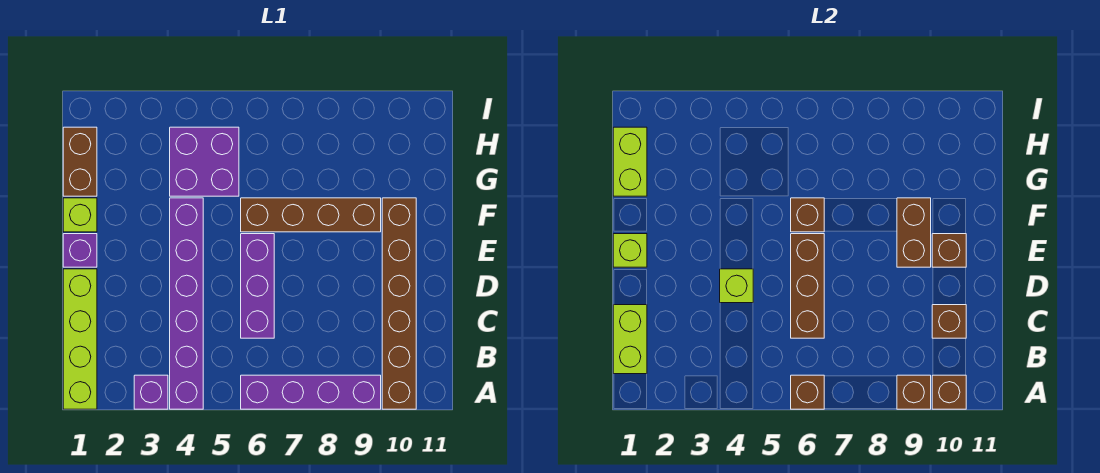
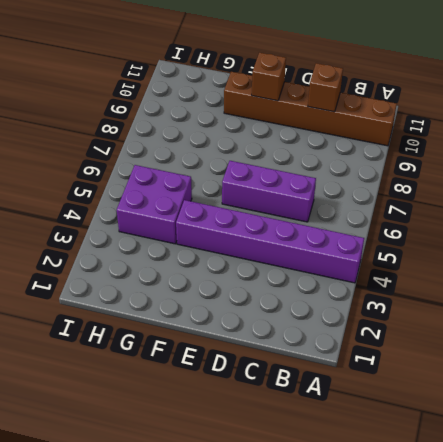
none -> lime 1x4 brick [63,269,97,409]
none -> purple 1x1 brick [134,375,168,409]
none -> purple 1x4 brick [241,375,381,409]

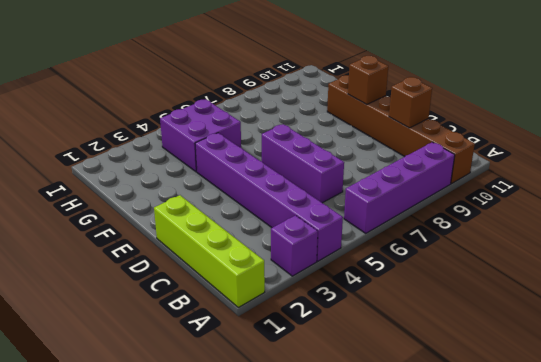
none -> purple 1x1 brick [63,234,97,267]
none -> lime 1x1 brick [63,198,97,232]
none -> brown 1x4 brick [241,198,381,232]

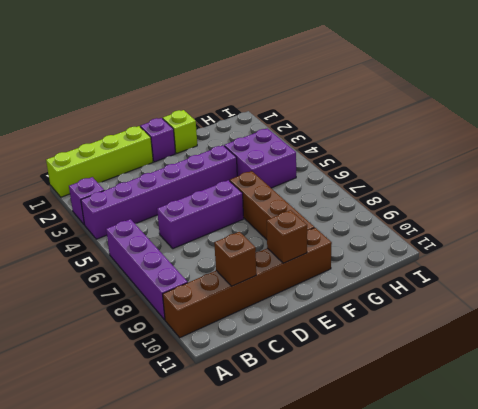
none -> brown 1x2 brick [63,127,97,196]
none -> brown 1x1 brick [791,375,824,409]
none -> brown 1x1 brick [897,375,931,409]

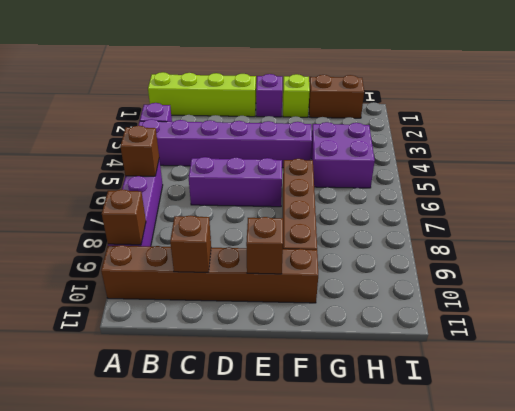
none -> brown 1x1 brick [932,375,966,409]
none -> lime 1x2 brick [613,305,647,374]
none -> brown 1x3 brick [791,234,824,338]

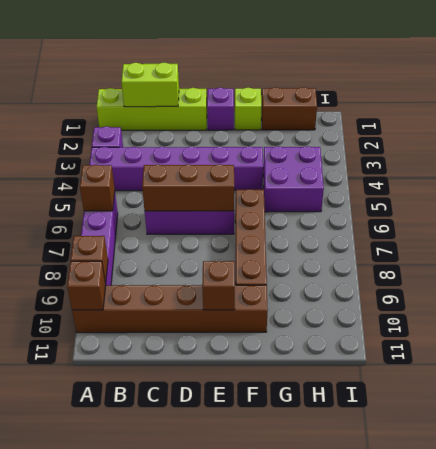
none -> brown 1x1 brick [932,305,966,338]
none -> lime 1x1 brick [720,269,753,303]
none -> lime 1x1 brick [613,234,647,267]

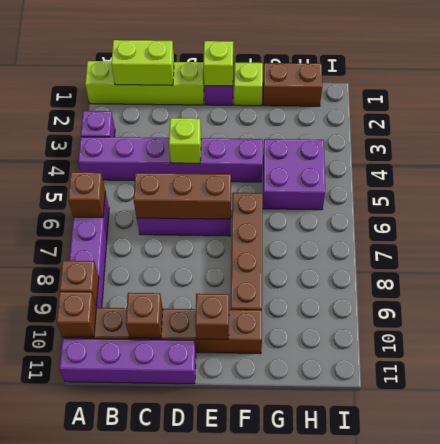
purple 1x4 brick [59,339,196,384] -> none
none -> brown 1x2 brick [897,198,931,267]
none -> brown 1x1 brick [791,198,824,232]
none -> lime 1x2 brick [613,127,647,196]

